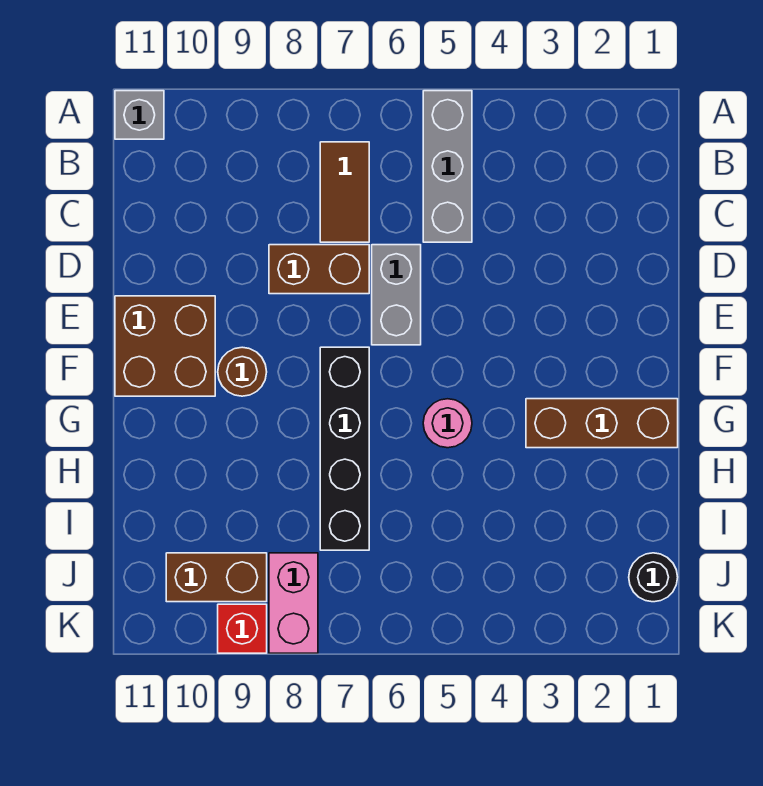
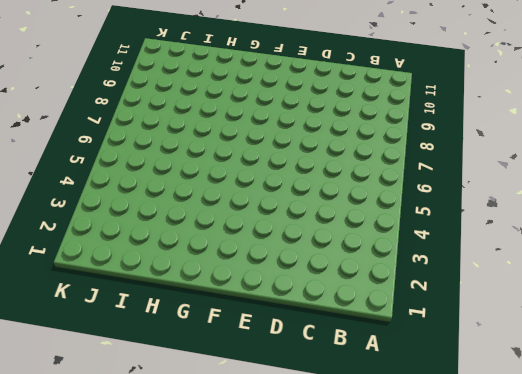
none -> grey 1x3 brick [423,91,472,242]
none -> grey 1x1 brick [115,91,164,139]
none -> brown 1x2 tile [320,142,369,242]

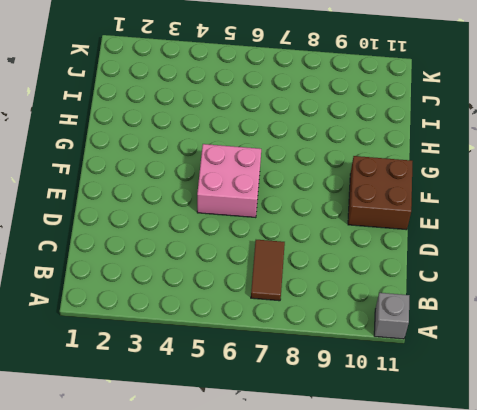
pink 2x2 brick [197,144,261,218] -> grey 1x2 brick [372,245,421,345]
none -> grey 1x3 brick [423,91,472,242]
none -> brown 1x2 brick [269,245,369,294]
none -> black 1x4 brick [320,347,369,550]

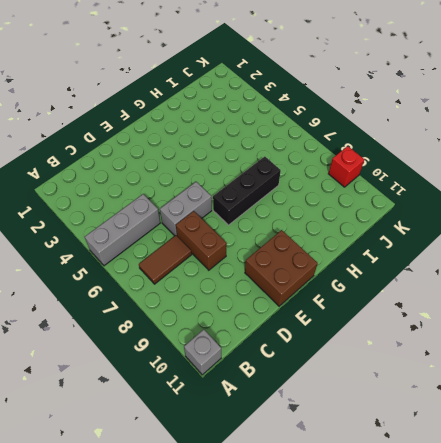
black 1x3 brick [213,157,281,225] -> black 1x4 brick [320,347,369,550]
none -> brown 1x1 round brick [218,347,267,396]
none -> brown 1x3 brick [526,399,678,448]
none -> pink 1x1 round brick [423,399,472,448]

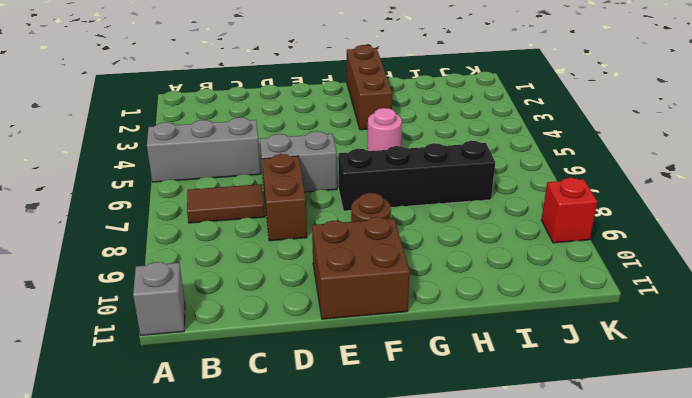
none -> black 1x1 round brick [629,553,678,602]
none -> pink 1x2 brick [269,553,318,653]
none -> brown 1x2 brick [166,553,267,602]

